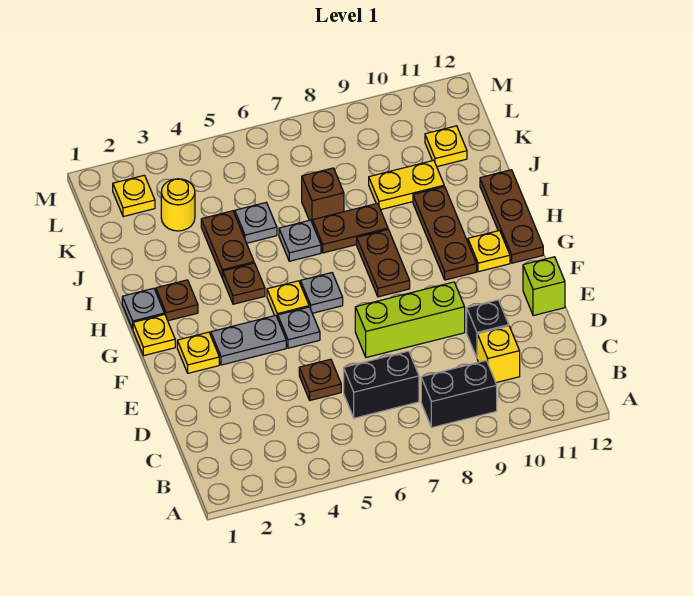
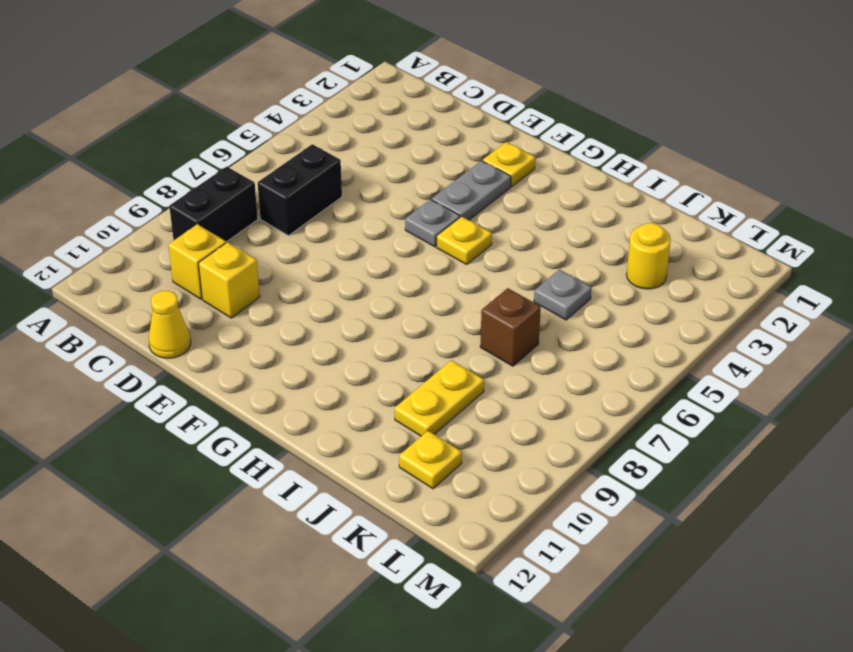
yellow 1x1 brick [198,242,260,318] -> black 1x1 brick [467,300,509,358]
yellow 1x1 cone [149,290,191,358] -> none
none -> brown 1x1 plate [299,359,341,400]
none -> lime 1x3 brick [355,282,465,357]
none -> lime 1x1 brick [523,257,565,316]

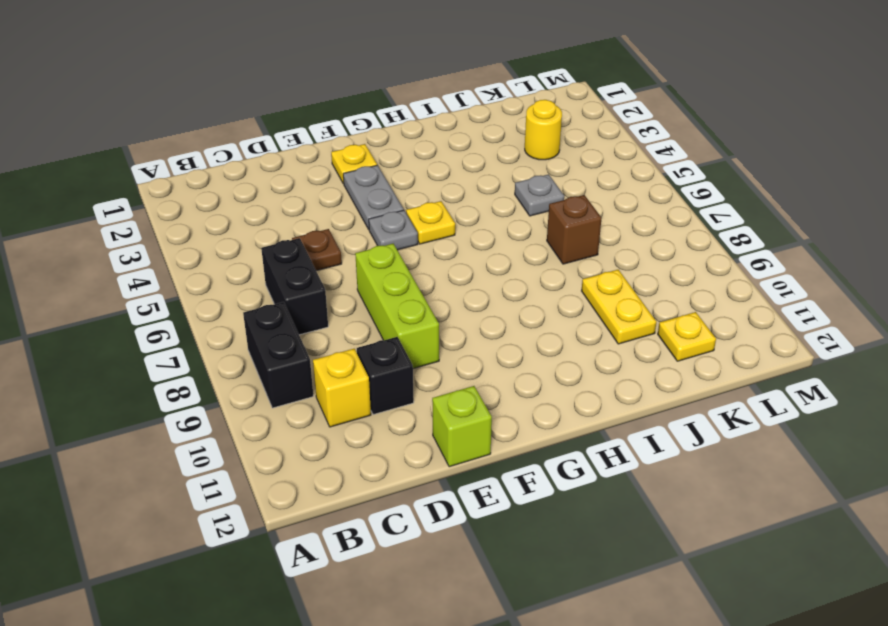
none -> yellow 1x1 plate [133,314,175,356]
none -> grey 1x1 plate [301,273,343,313]
none -> brown 1x2 plate [357,230,410,297]

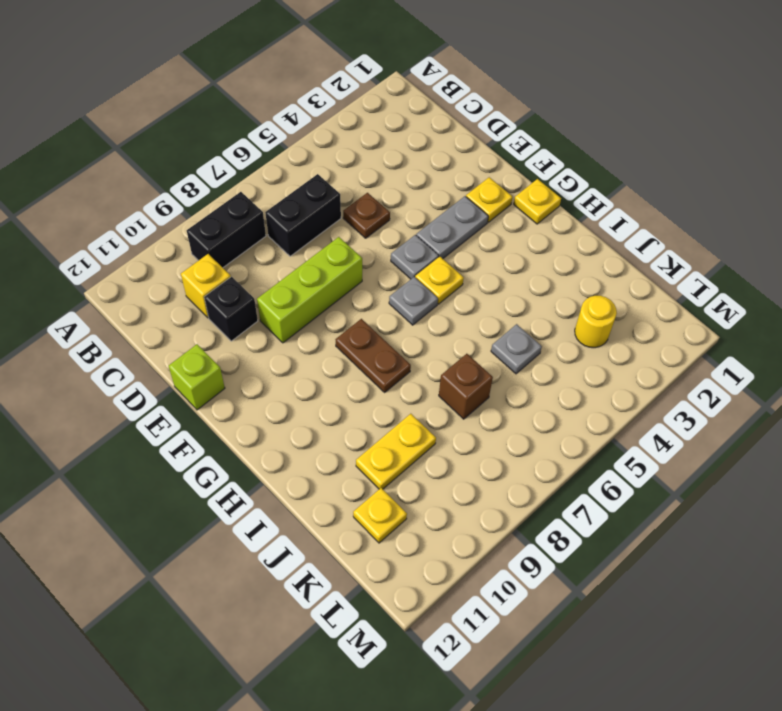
none -> brown 1x3 plate [413,187,477,280]
none -> yellow 1x1 plate [468,231,510,272]
none -> brown 1x3 plate [480,170,543,263]

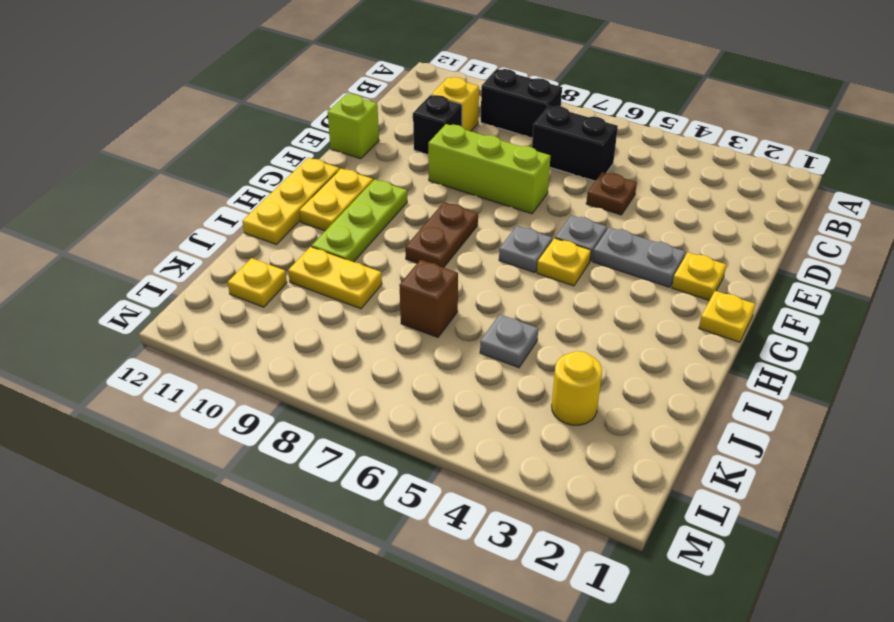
lime 1x3 plate [311,179,407,262] -> brown 1x3 plate [413,187,477,280]
yellow 1x2 plate [299,169,373,231] -> yellow 1x1 plate [468,231,510,272]
yellow 1x3 plate [242,158,339,244] -> brown 1x3 plate [480,170,543,263]
none -> grey 1x1 plate [122,288,164,329]
none -> brown 1x1 plate [156,280,198,321]
none -> brown 1x1 plate [223,263,265,304]

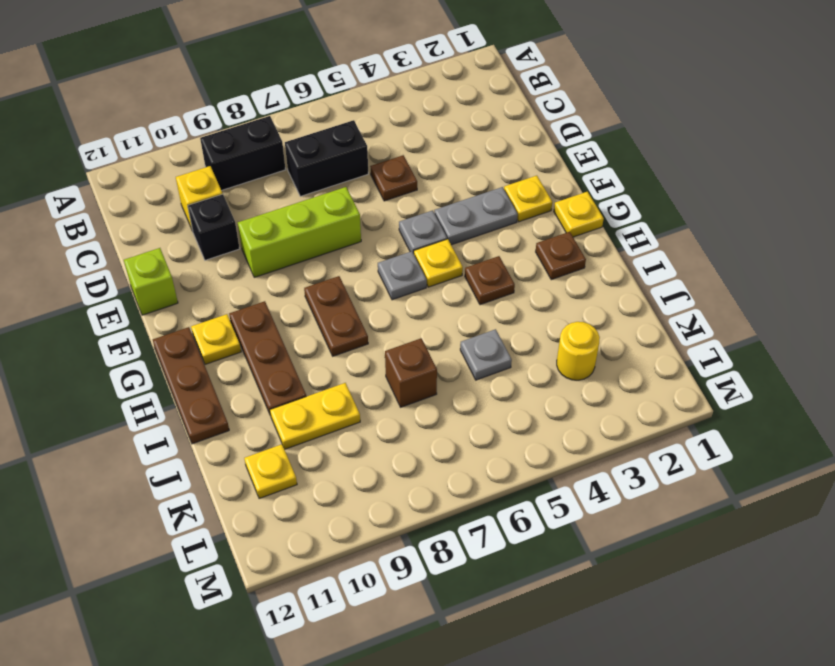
none -> grey 1x1 plate [122,288,164,329]
none -> brown 1x2 plate [201,211,254,278]
none -> grey 1x1 plate [279,220,321,261]

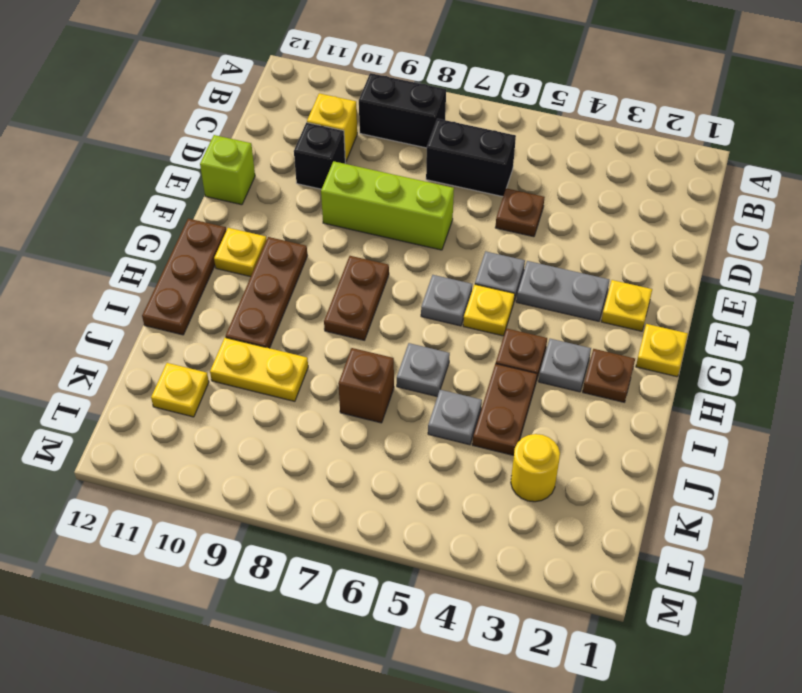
grey 1x1 plate [539,339,591,392] -> grey 1x1 plate moved to [122,288,164,329]
none -> brown 1x2 plate [312,203,388,253]
none -> yellow 1x1 plate [113,175,155,217]

